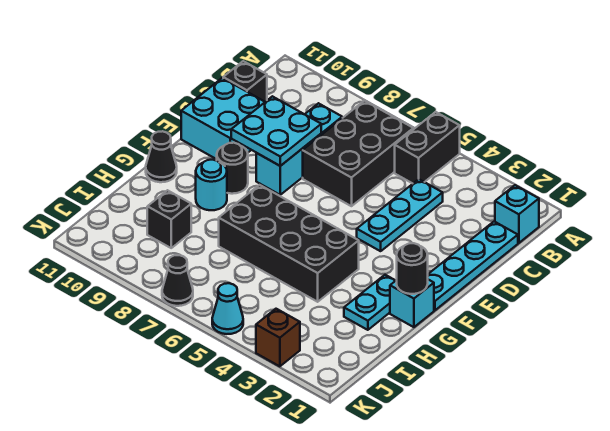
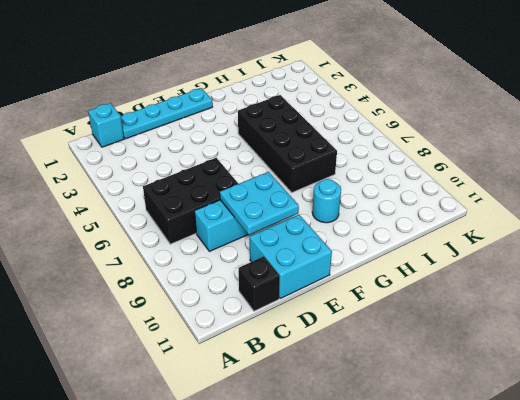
none -> black 1x2 brick [395,112,460,183]
none -> cyan 1x3 plate [357,179,443,251]
none -> black 1x1 round brick [217,143,248,194]

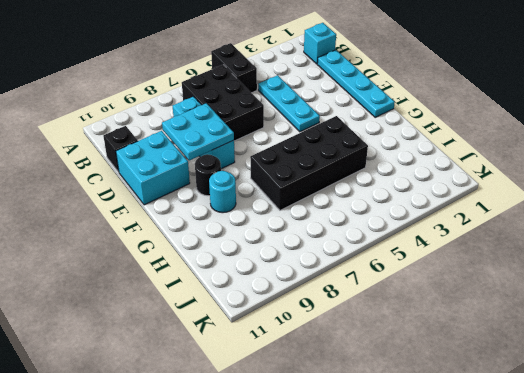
none -> cyan 1x1 brick [390,280,434,327]
none -> cyan 1x2 plate [344,275,396,330]
none -> black 1x1 cone [146,131,177,182]

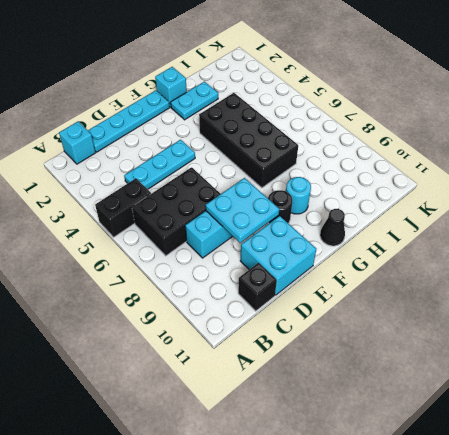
none -> black 1x1 brick [147,190,191,248]
none -> brown 1x1 brick [256,309,300,366]
none -> cyan 1x1 cone [212,283,243,334]

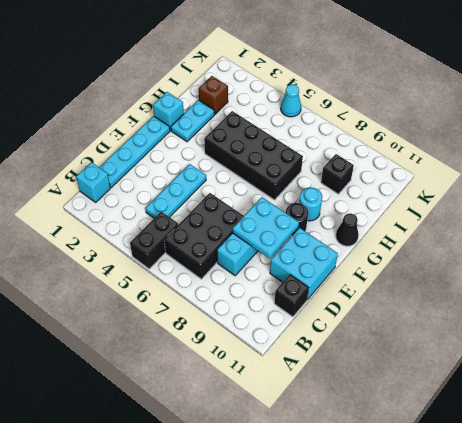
brown 1x1 brick [199,76,228,114] -> brown 1x1 brick moved to [256,309,300,366]
none -> black 1x1 cone [162,255,193,306]
none -> black 1x1 round brick [397,243,428,294]

